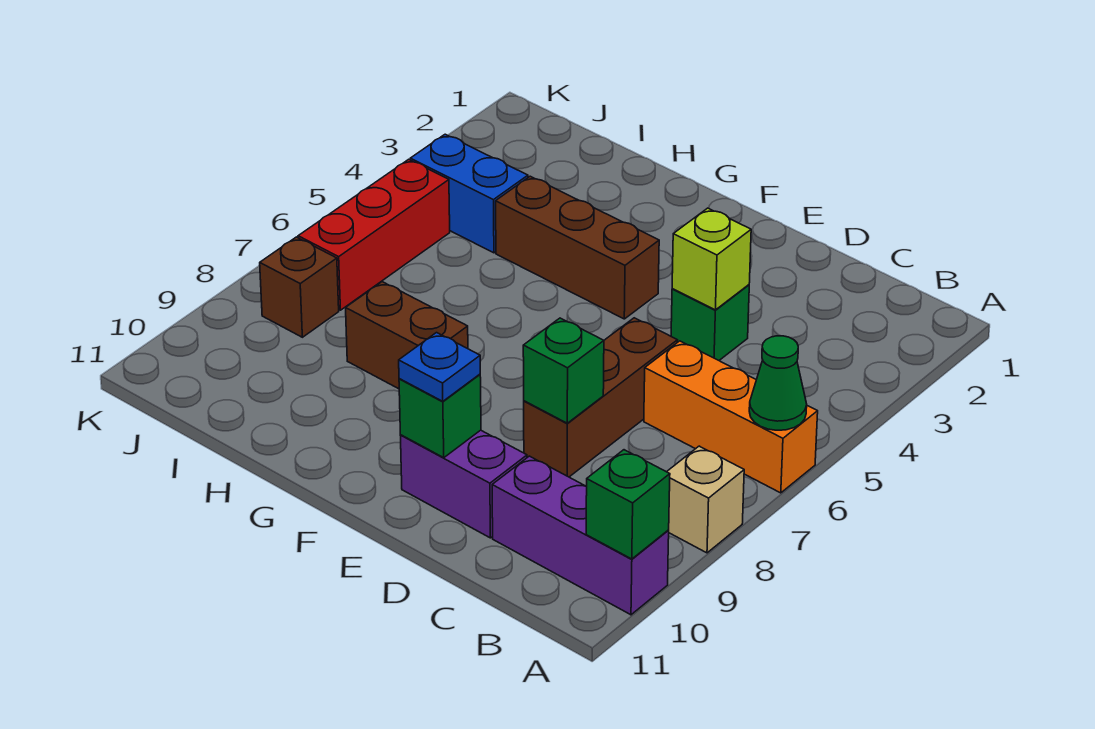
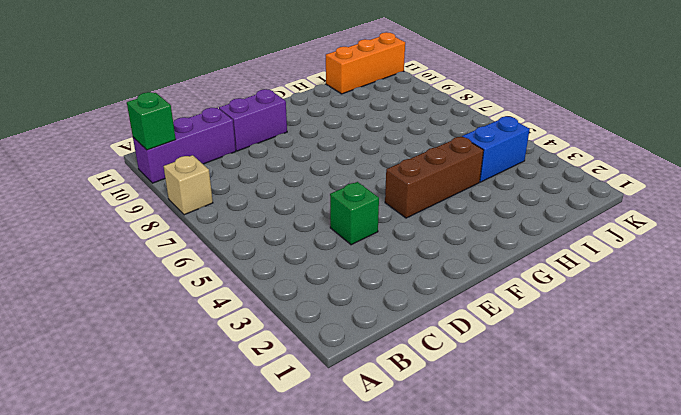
orange 1x3 brick [326,32,405,94] -> orange 1x3 brick moved to [644,341,818,493]
none -> brown 1x3 brick [524,318,677,477]
none -> brown 1x2 brick [346,282,468,389]
none -> red 1x3 brick [298,159,450,310]

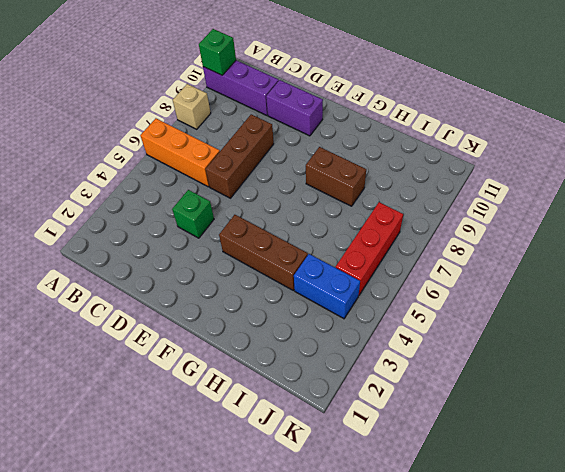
none -> brown 1x1 brick [260,237,339,337]
none -> green 1x1 cone [749,336,807,430]
none -> lime 1x1 brick [672,208,751,310]

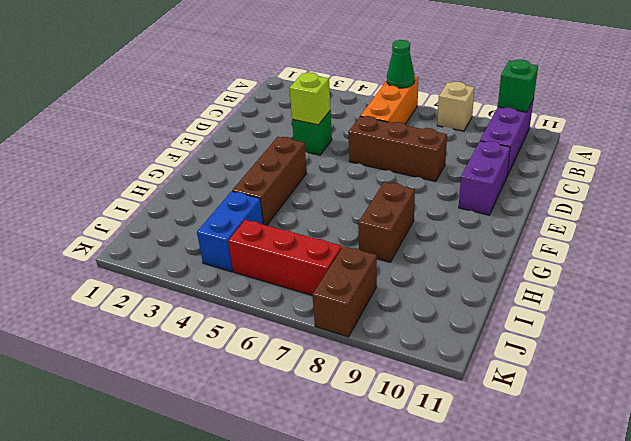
brown 1x2 brick [313,246,377,337] -> brown 1x1 brick [260,237,339,337]
none -> green 1x1 brick [523,318,604,423]
none -> green 1x1 brick [399,374,481,458]
none -> blue 1x1 plate [399,333,480,401]

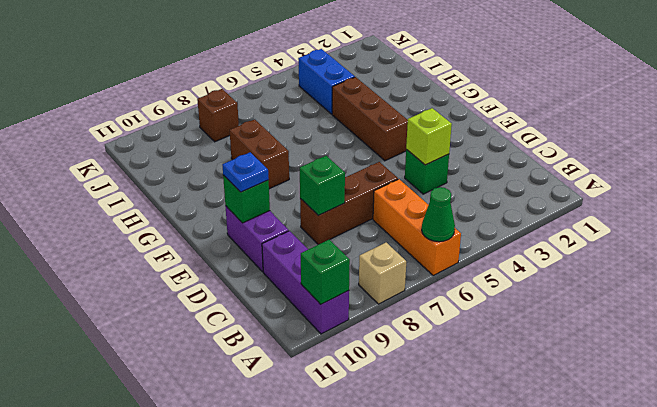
none -> red 1x3 brick [298,159,450,310]

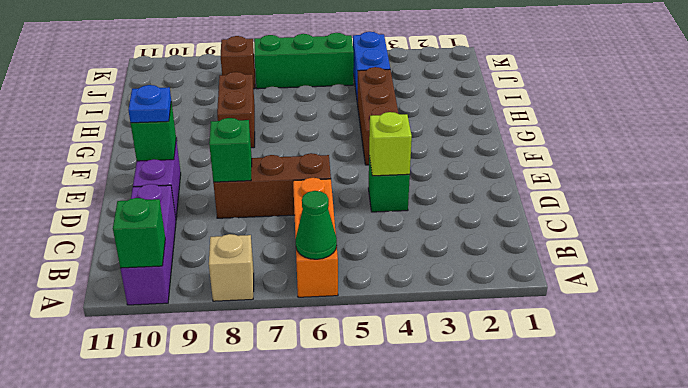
green 1x3 brick [254,33,354,89] -> red 1x3 brick [298,159,450,310]

